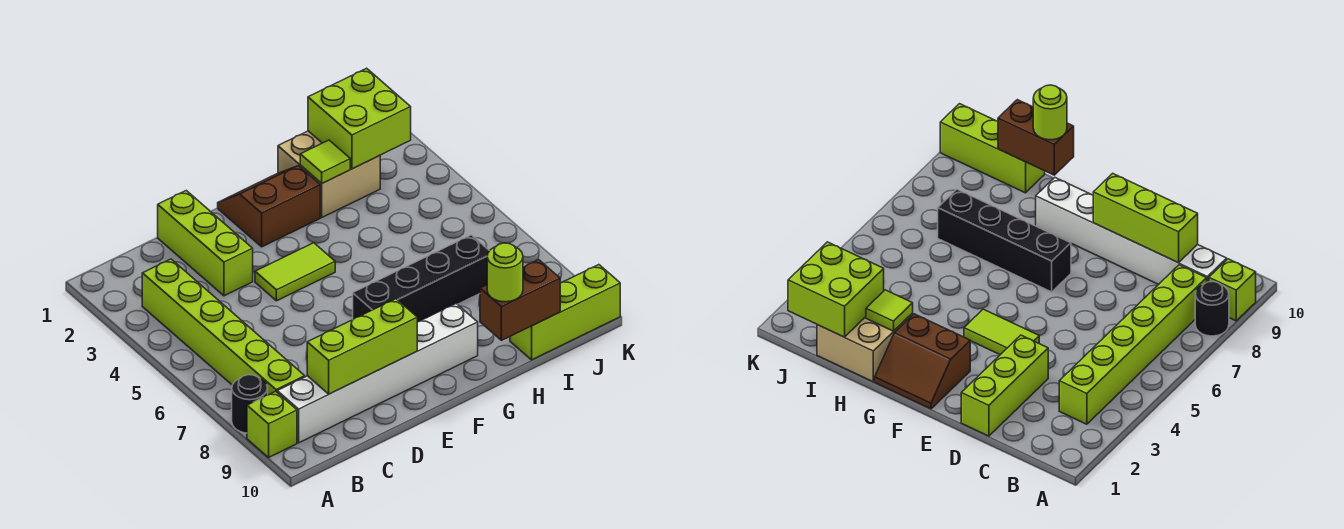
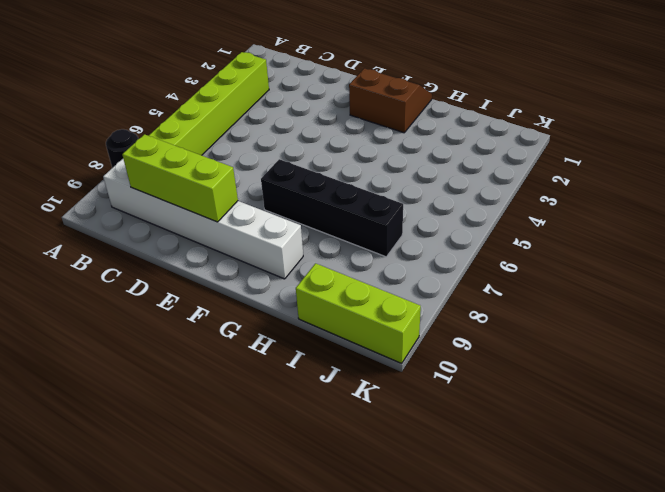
none -> lime 1x1 brick [247,391,297,457]
none -> lime 1x3 brick [158,191,253,296]
none -> lime 1x2 tile [255,243,335,301]

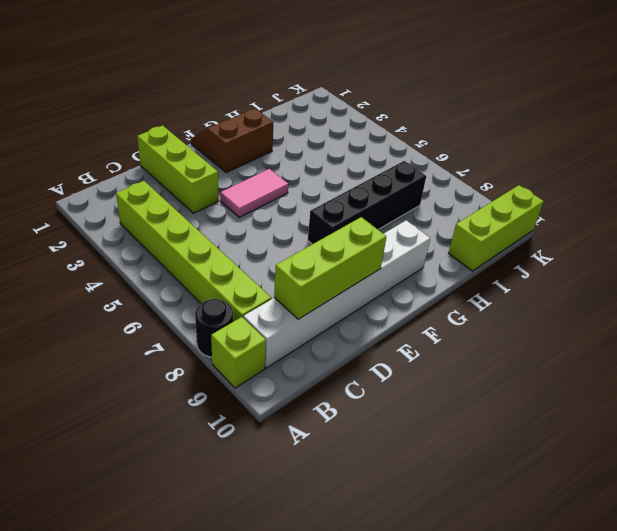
pink 1x2 tile [221,169,288,217] -> lime 1x2 tile [255,243,335,301]
none -> tan 2x2 brick [278,131,380,217]
none -> lime 1x1 tile [300,140,350,183]
none -> brown 1x2 brick [480,260,560,340]

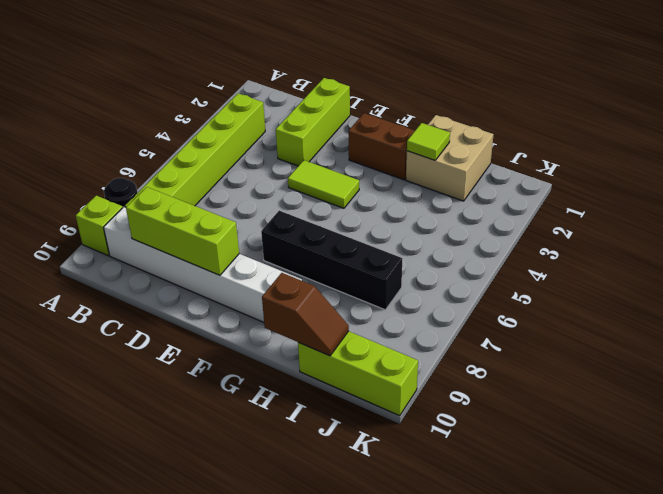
brown 1x2 slope [262,273,349,356] -> brown 1x2 brick [480,260,560,340]
none -> lime 2x2 brick [308,68,411,169]
none -> lime 1x1 round brick [487,243,523,302]

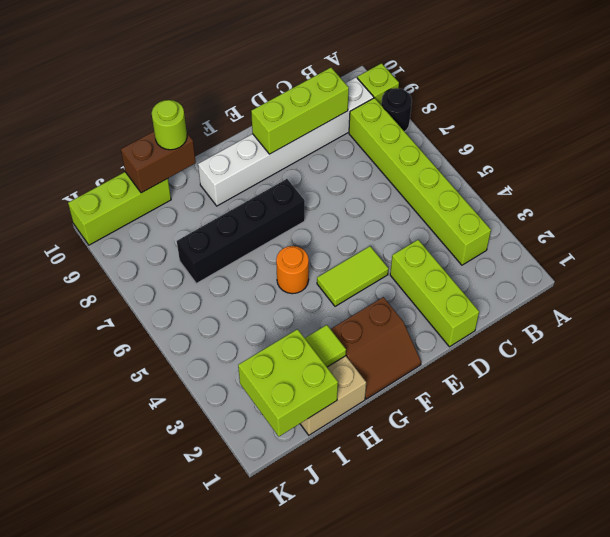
orange 1x1 round brick [276,246,309,294] -> none

